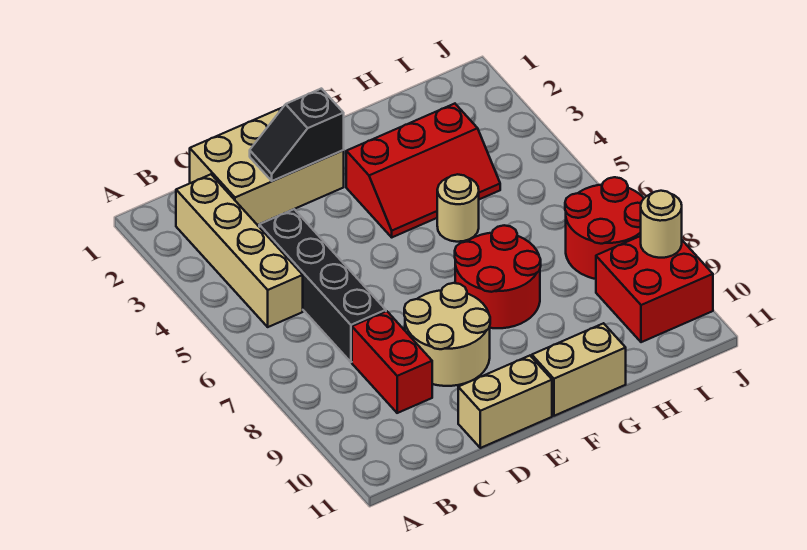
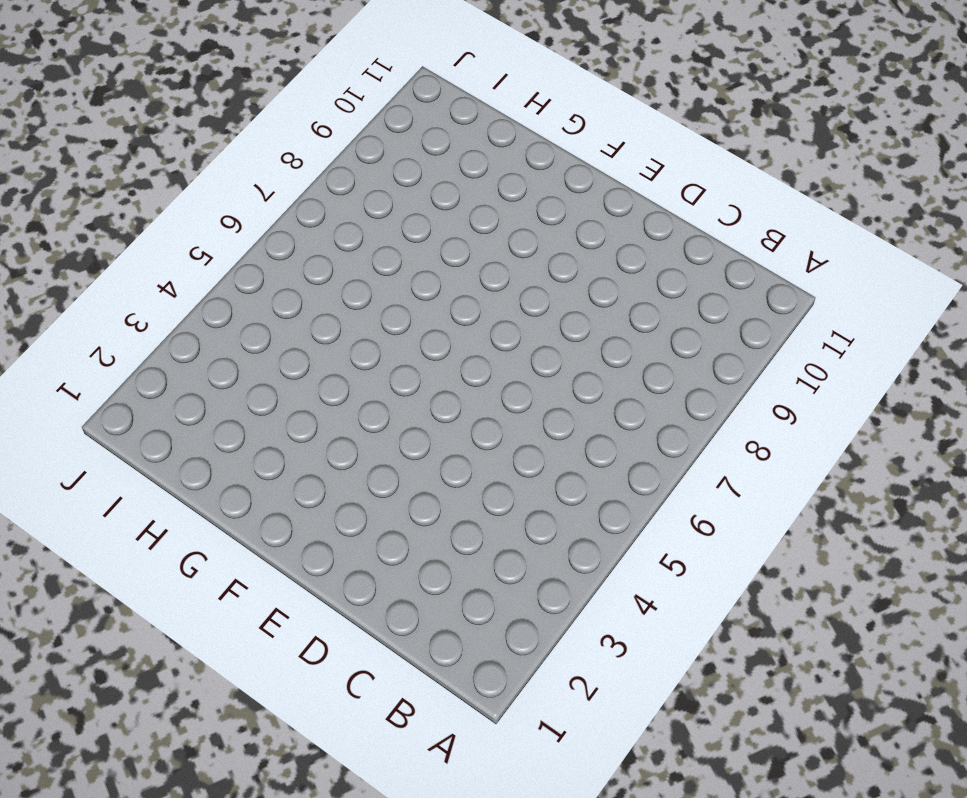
none -> tan 1x4 brick [176,174,303,327]
none -> tan 2x3 brick [190,108,344,225]
none -> black 1x4 brick [259,209,386,362]

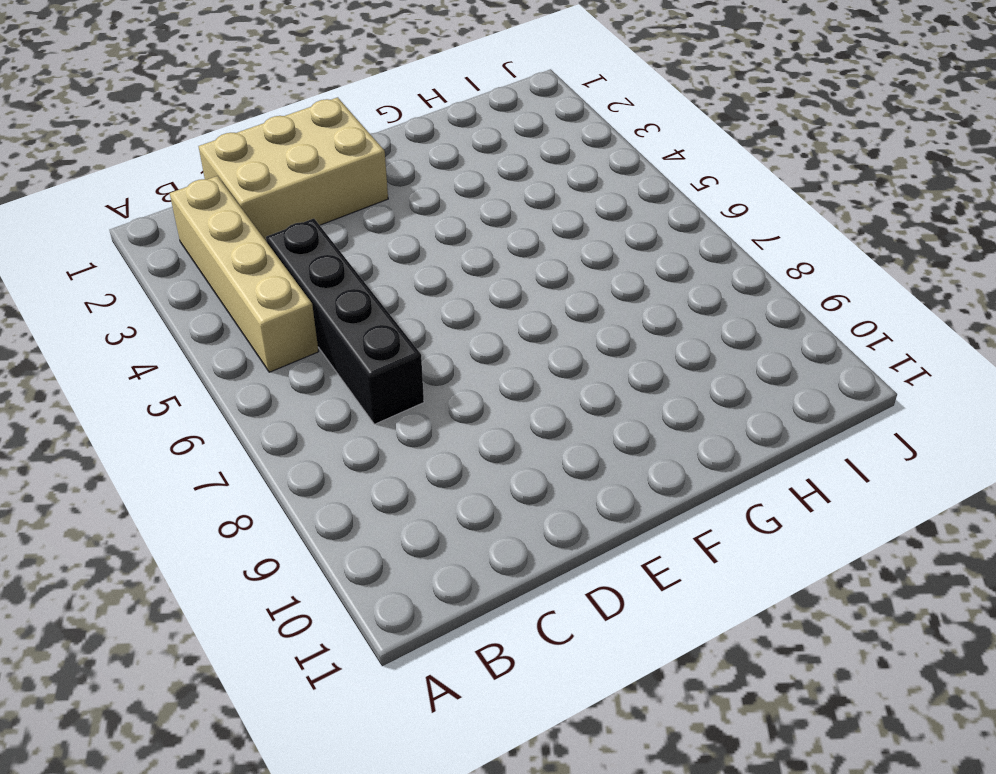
none -> red 1x2 brick [352,311,432,413]
none -> tan 2x2 round brick [404,283,490,386]
none -> tan 1x2 brick [458,356,552,448]

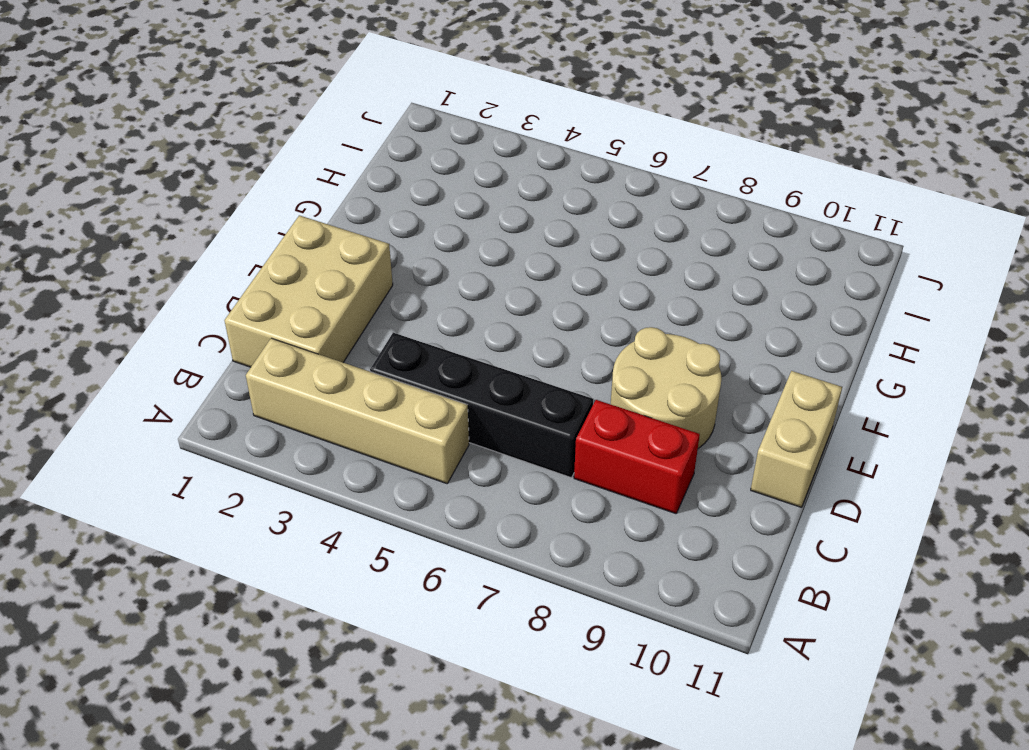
none -> red 2x3 slope [346,104,500,237]
none -> red 2x2 round brick [455,225,541,328]
none -> tan 1x2 brick [532,323,626,416]

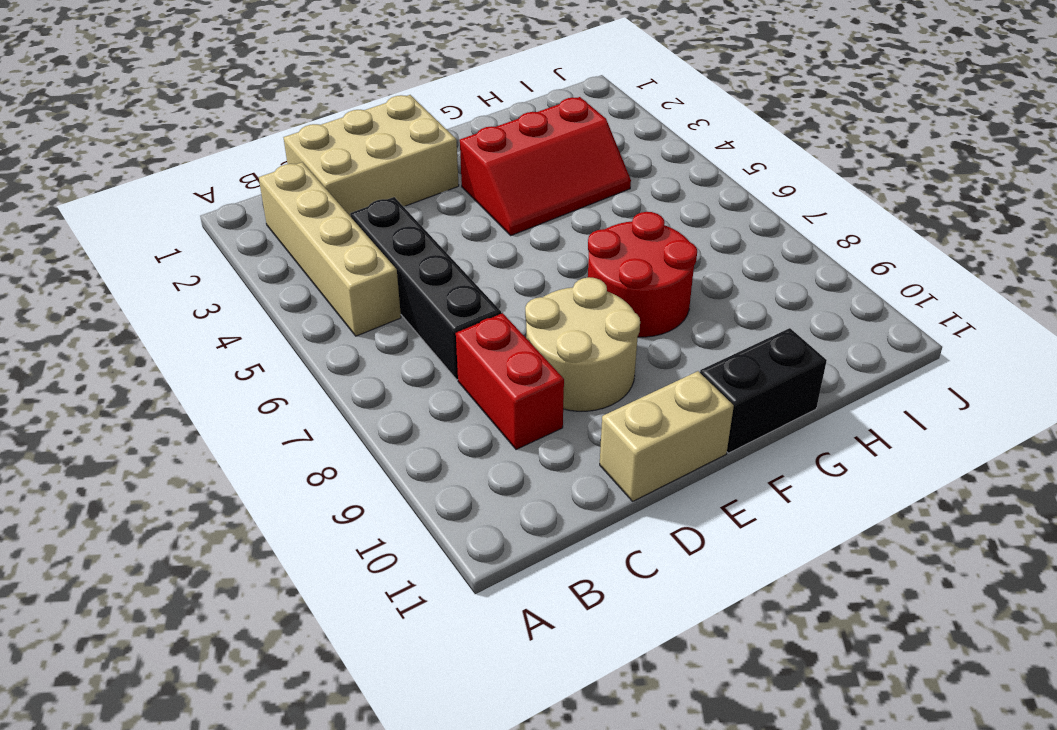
black 1x2 brick [700,328,827,453] -> tan 1x2 brick [532,323,626,416]
none -> tan 1x1 round brick [437,174,479,242]
none -> red 2x2 round brick [565,177,644,279]
none -> red 2x2 brick [596,236,713,342]

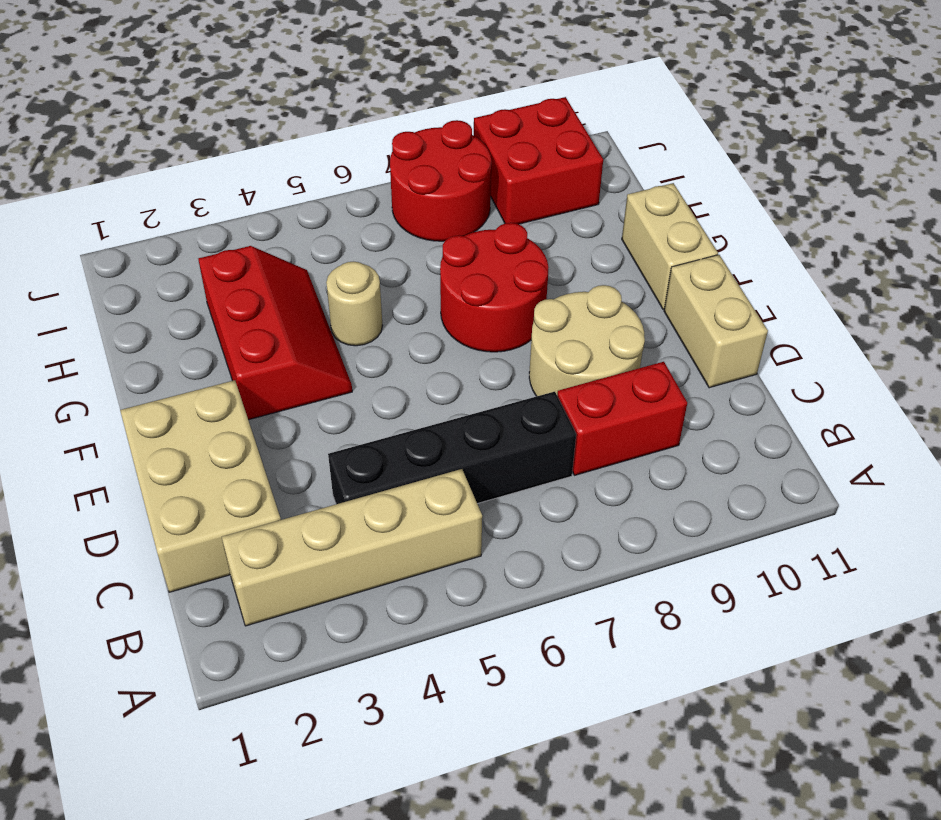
none -> black 1x2 slope [250,89,344,181]
none -> tan 1x1 round brick [641,191,682,258]

